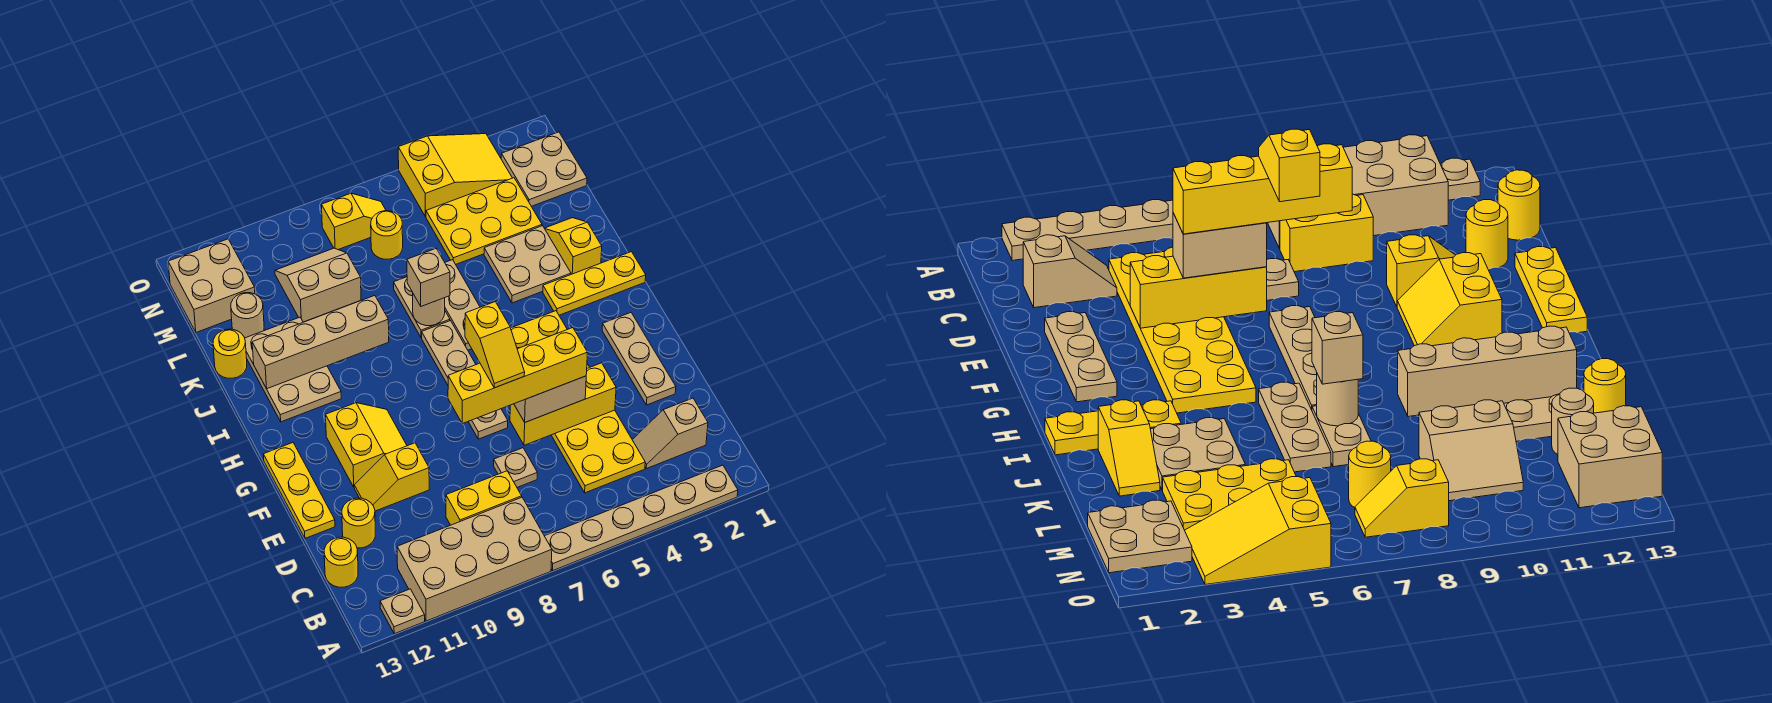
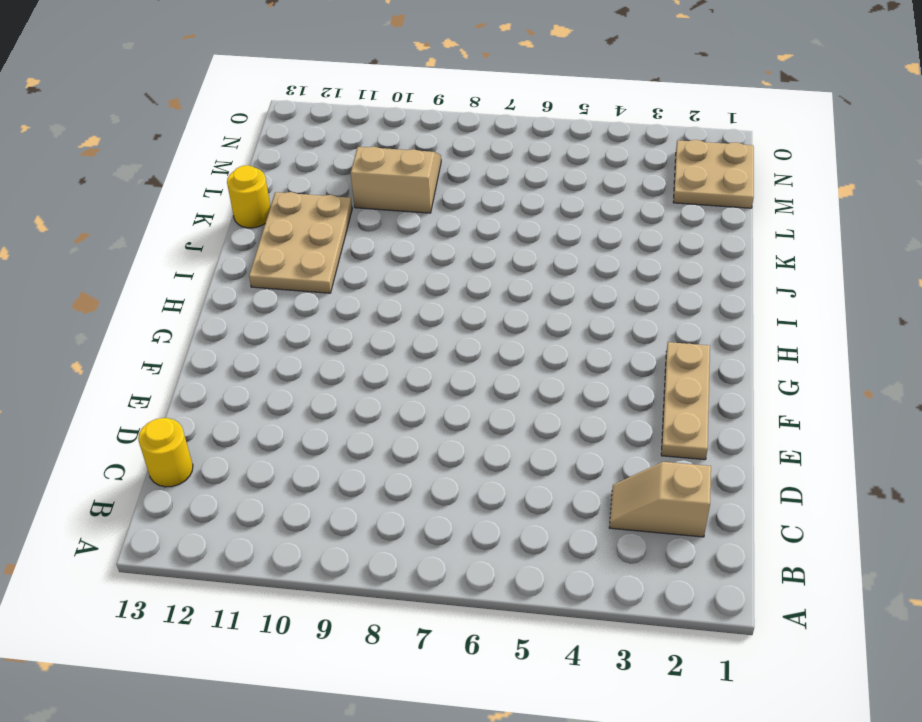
none -> tan 1x6 plate [545,465,738,570]
none -> tan 2x4 brick [397,497,552,621]
none -> tan 1x1 plate [380,589,425,634]
none -> yellow 2x6 plate [511,311,645,493]

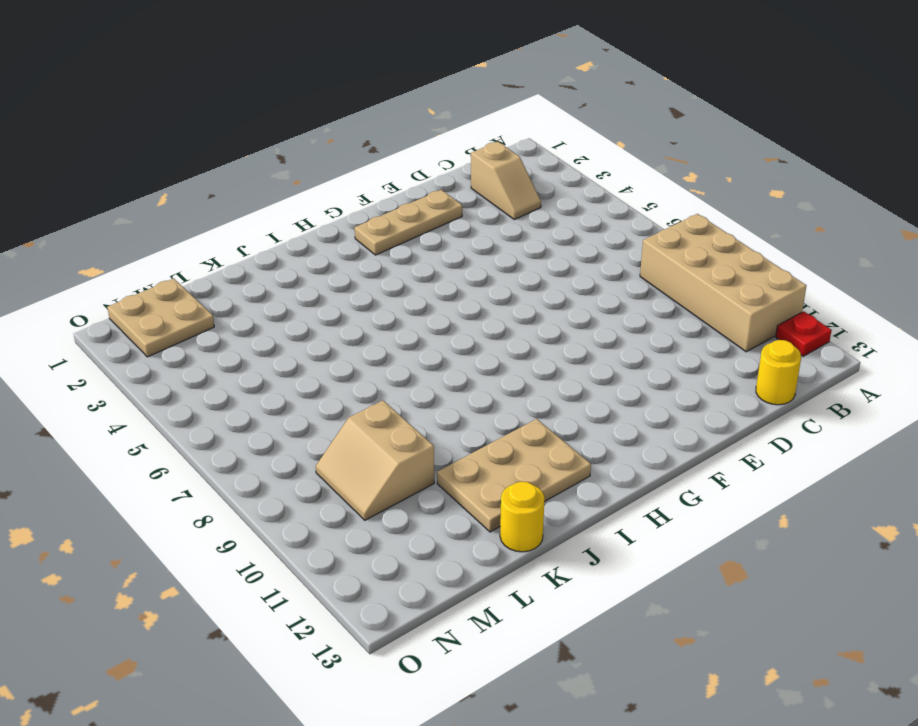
red 1x1 plate [776,311,832,356] -> tan 1x1 plate [380,589,425,634]
none -> tan 1x6 plate [545,465,738,570]
none -> yellow 2x6 plate [511,311,645,493]
none -> yellow 1x2 brick [446,471,522,525]
none -> tan 1x1 plate [494,448,537,487]

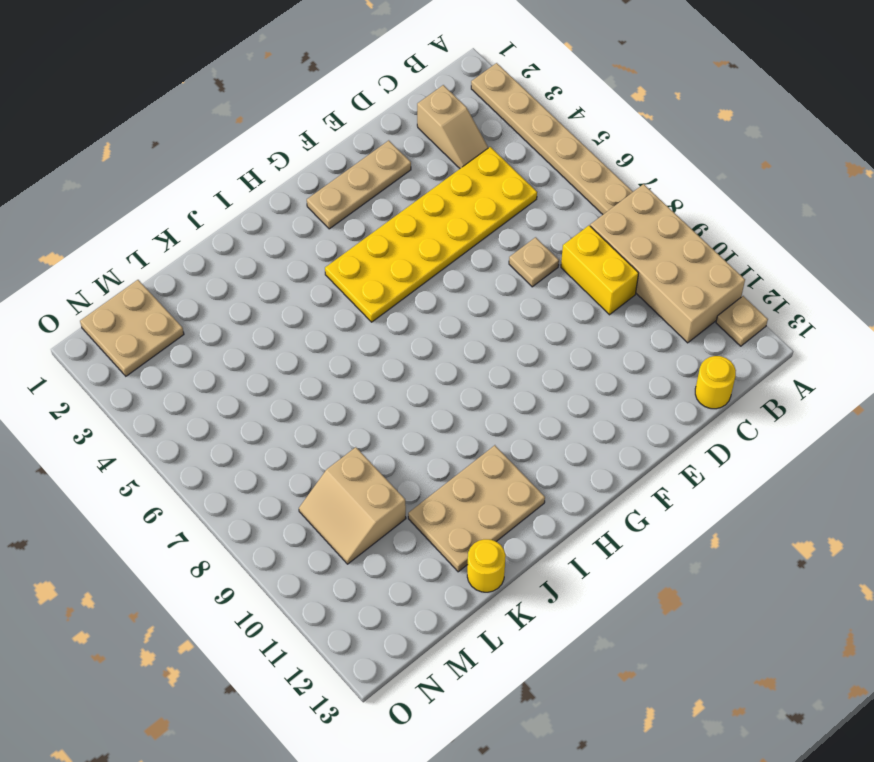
none -> yellow 1x1 round brick [342,498,375,548]
none -> yellow 1x2 slope [354,443,429,511]
none -> yellow 1x3 plate [263,443,335,538]
none -> tan 1x4 plate [422,321,508,439]

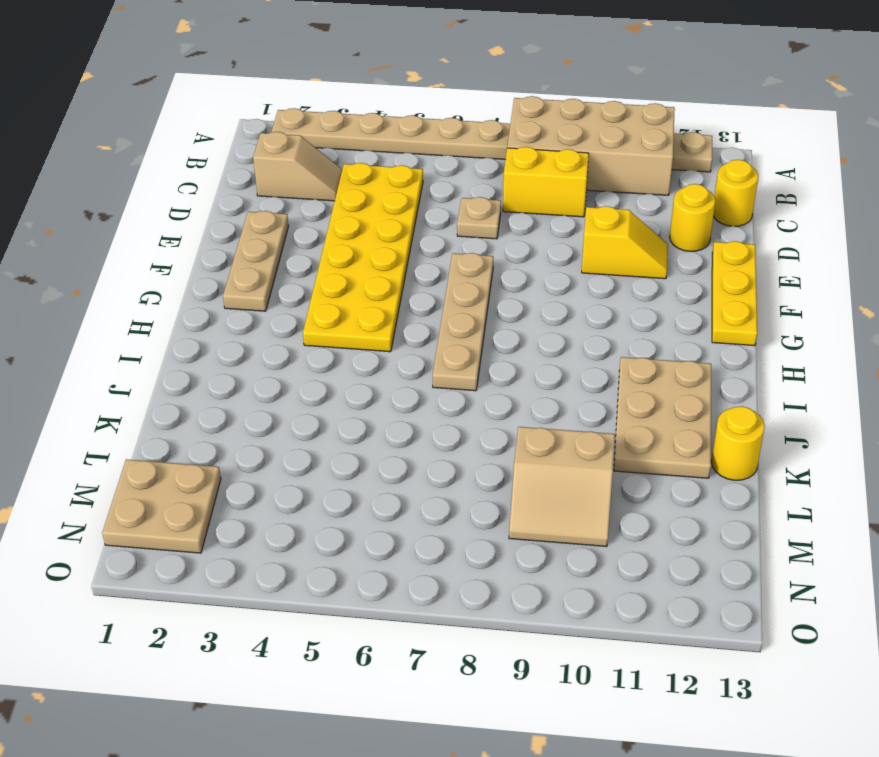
none -> yellow 2x2 slope [326,403,407,487]
none -> yellow 1x3 plate [543,252,646,315]
none -> tan 1x3 plate [445,260,480,350]
none -> yellow 1x2 slope [545,218,602,274]

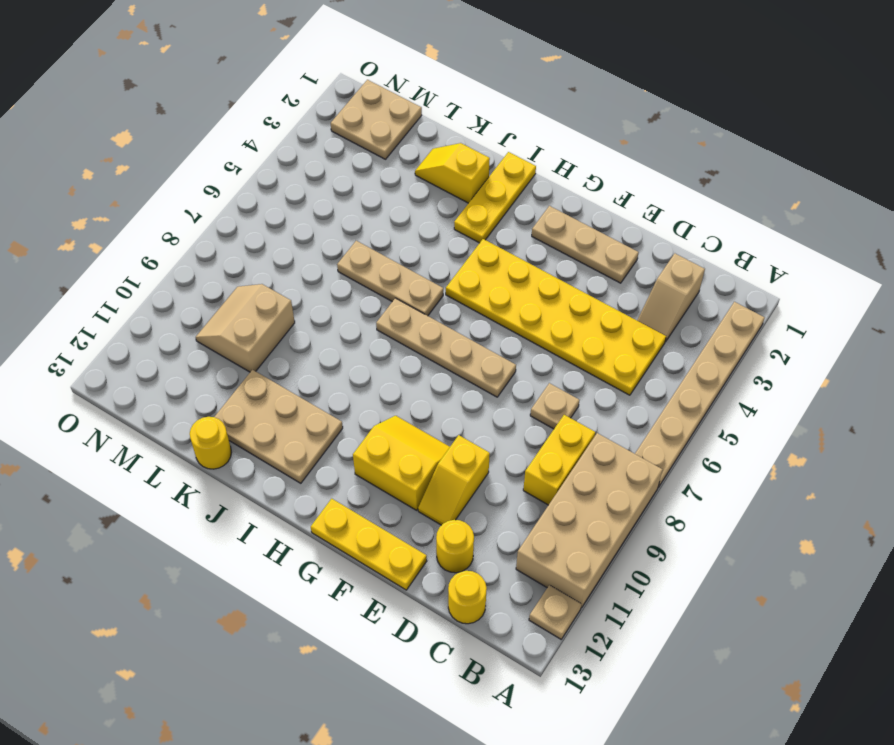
none -> tan 2x2 plate [484,226,571,303]
none -> tan 1x2 plate [394,277,450,338]
none -> yellow 2x3 plate [426,178,542,264]
none -> tan 1x1 round brick [231,293,264,338]

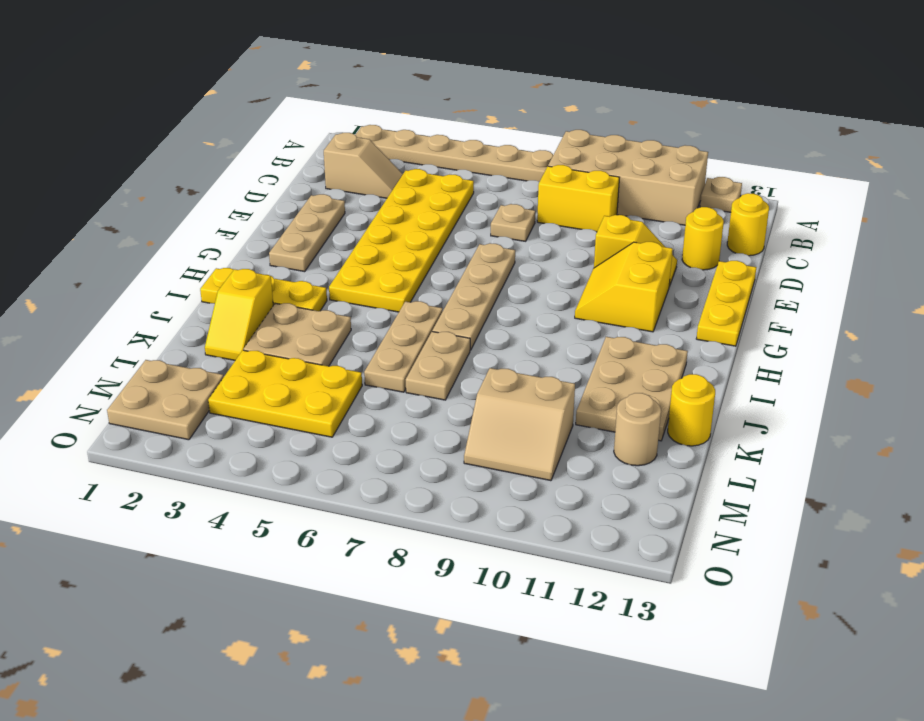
none -> yellow 1x1 round brick [371,211,403,259]
none -> tan 2x2 brick [168,239,255,332]
none -> yellow 2x3 slope [398,134,512,217]
none -> yellow 1x2 slope [322,193,386,250]

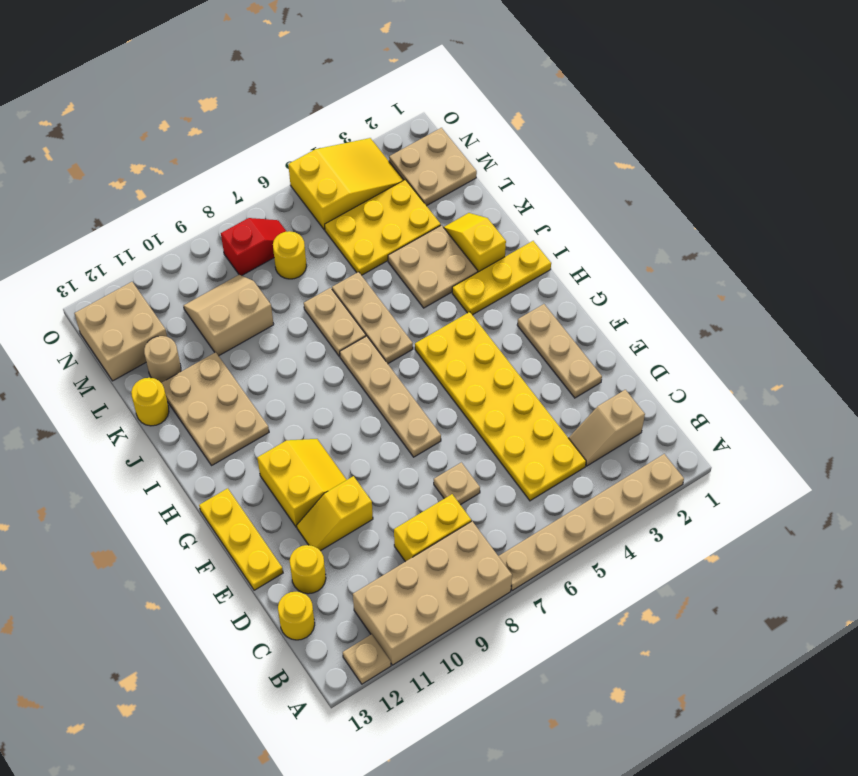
red 1x2 slope [221,218,287,276] -> yellow 1x2 slope [322,193,386,250]
none -> yellow 1x3 brick [510,363,616,445]
none -> tan 1x1 round brick [413,294,445,326]
none -> tan 1x4 brick [252,296,389,389]
none -> tan 1x2 brick [514,376,586,422]

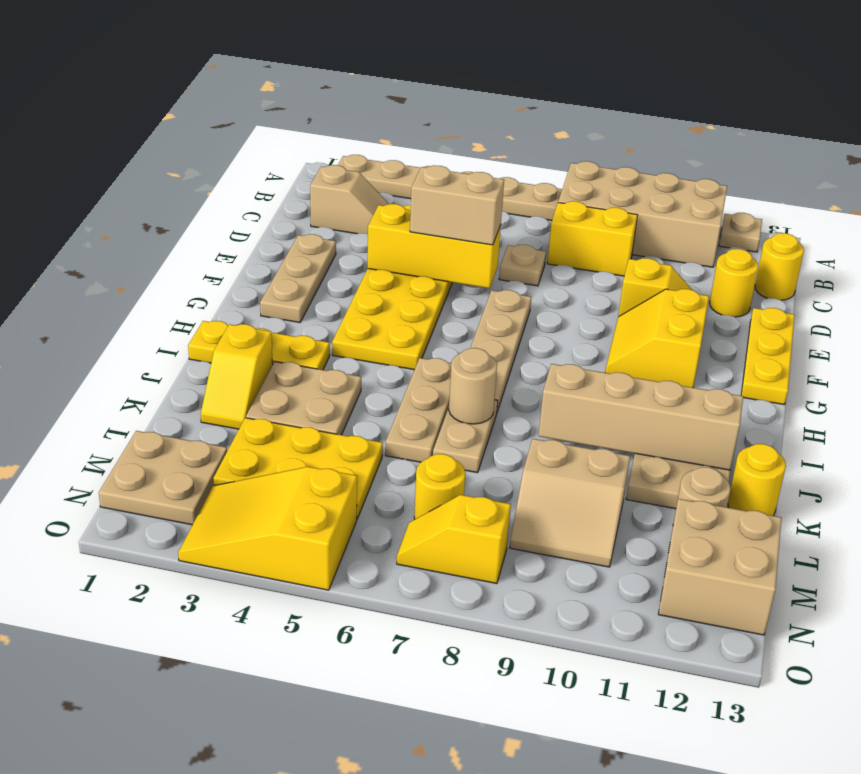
none -> tan 1x1 brick [407,249,450,306]
none -> yellow 1x4 brick [448,328,588,424]
none -> yellow 1x2 slope [465,302,525,388]

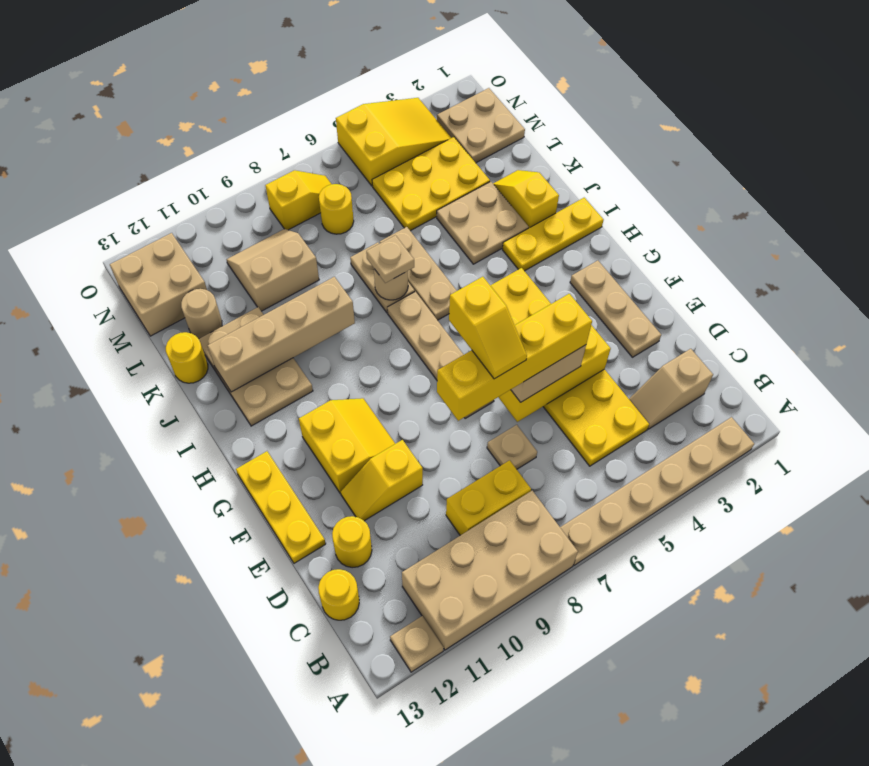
tan 1x1 plate [366,235,414,283] -> tan 1x1 brick [407,249,450,306]

